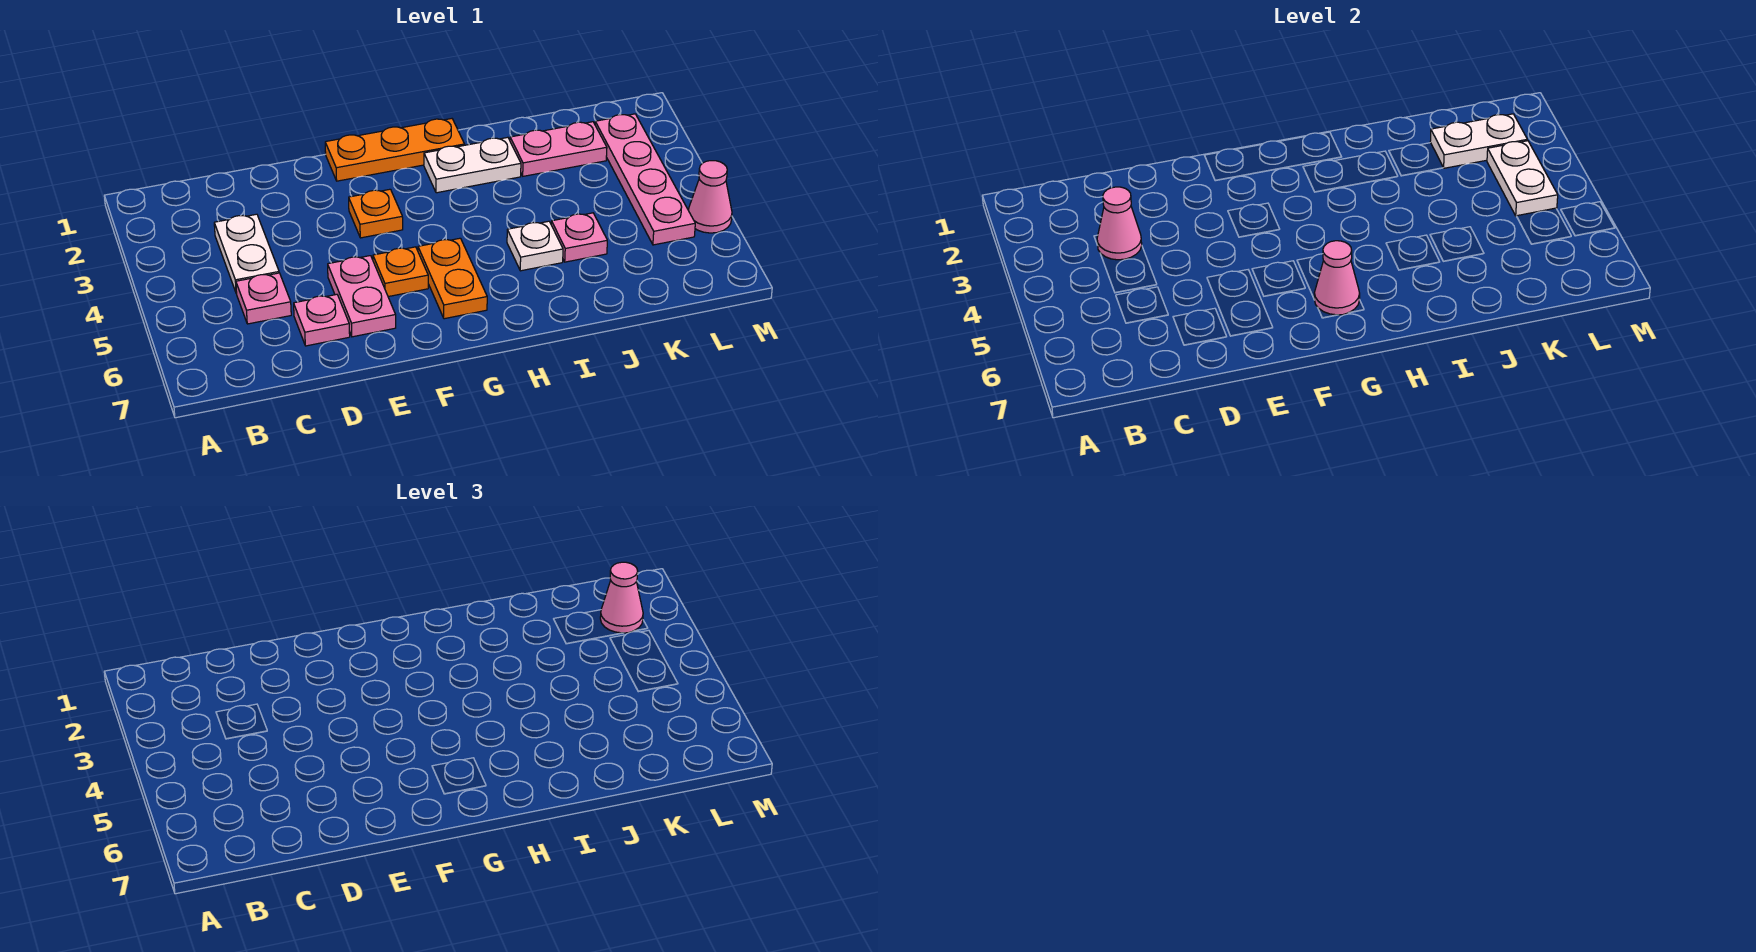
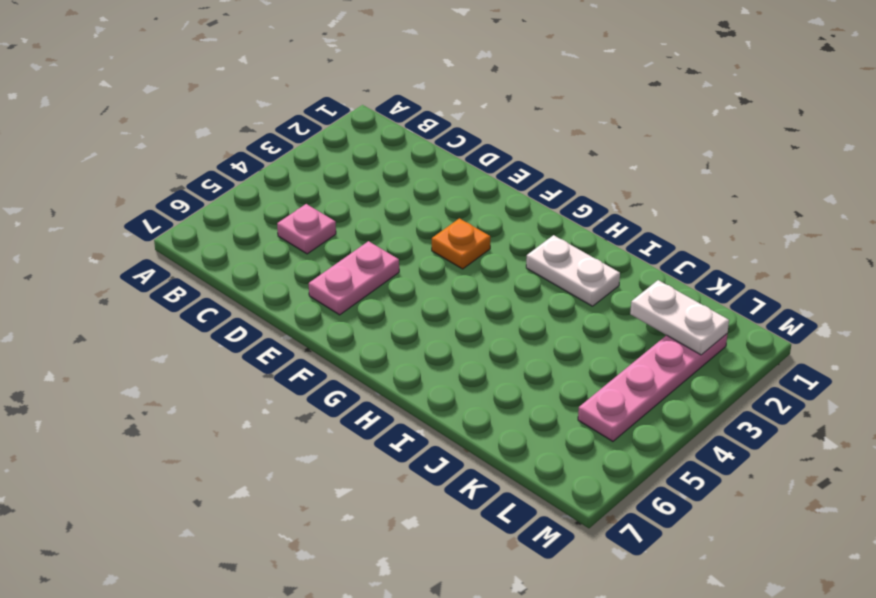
none -> white 1x2 plate [214,214,279,293]
none -> pink 1x1 plate [294,294,350,346]
none -> orange 1x3 plate [325,119,465,181]

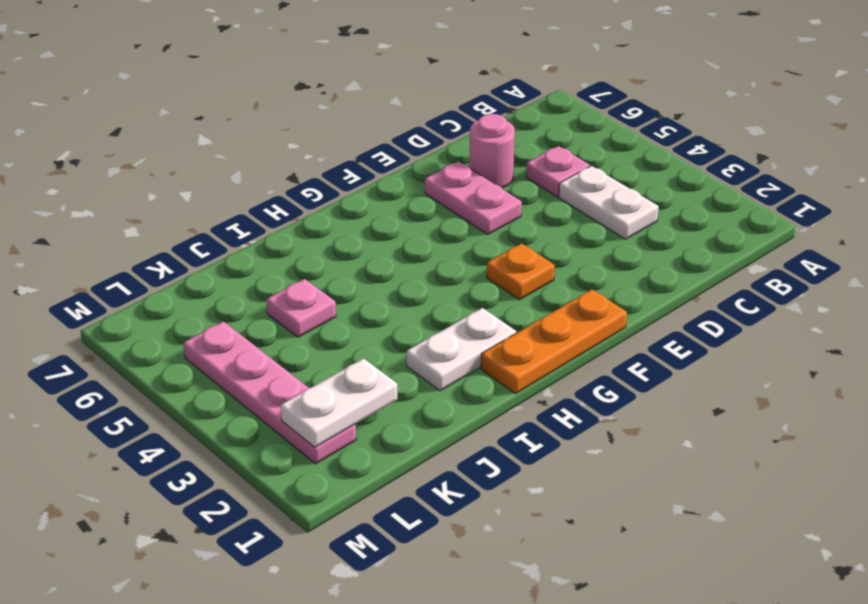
pink 1x1 round brick [469,114,515,188] -> pink 1x1 plate [294,294,350,346]
none -> orange 1x1 plate [373,247,428,297]
none -> orange 1x2 plate [418,238,487,319]
none -> white 1x1 plate [507,221,563,271]

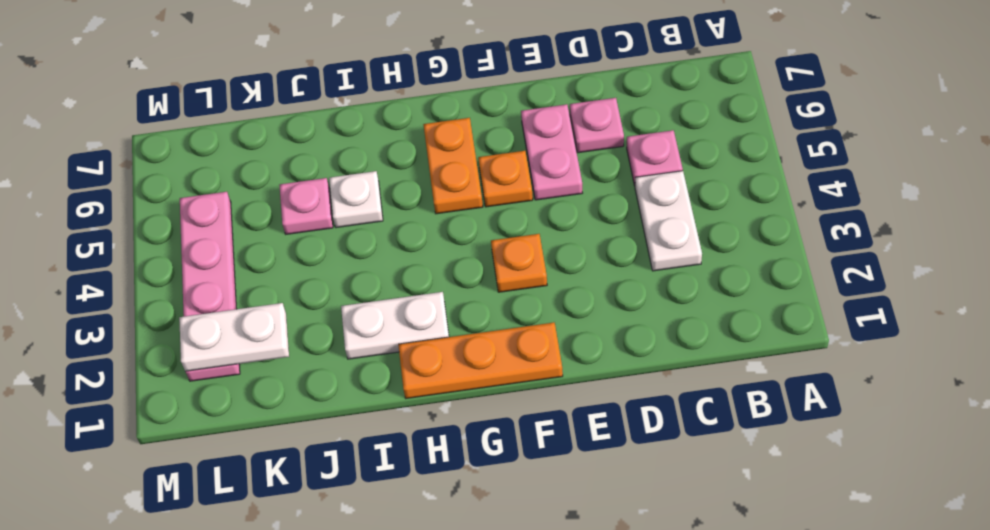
none -> pink 1x2 plate [510,122,607,176]
none -> pink 1x1 cone [688,161,732,233]
none -> pink 1x1 cone [1097,187,1142,260]

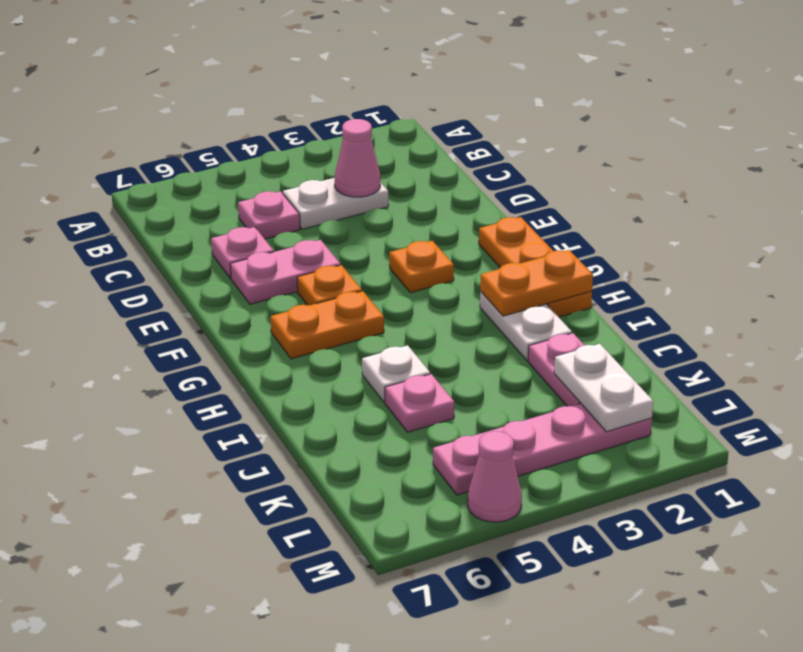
orange 1x2 plate [480,250,593,316] -> none
none -> pink 1x1 cone [1314,241,1360,315]
none -> white 1x2 plate [1487,141,1558,216]
none -> pink 1x1 cone [600,562,643,633]

